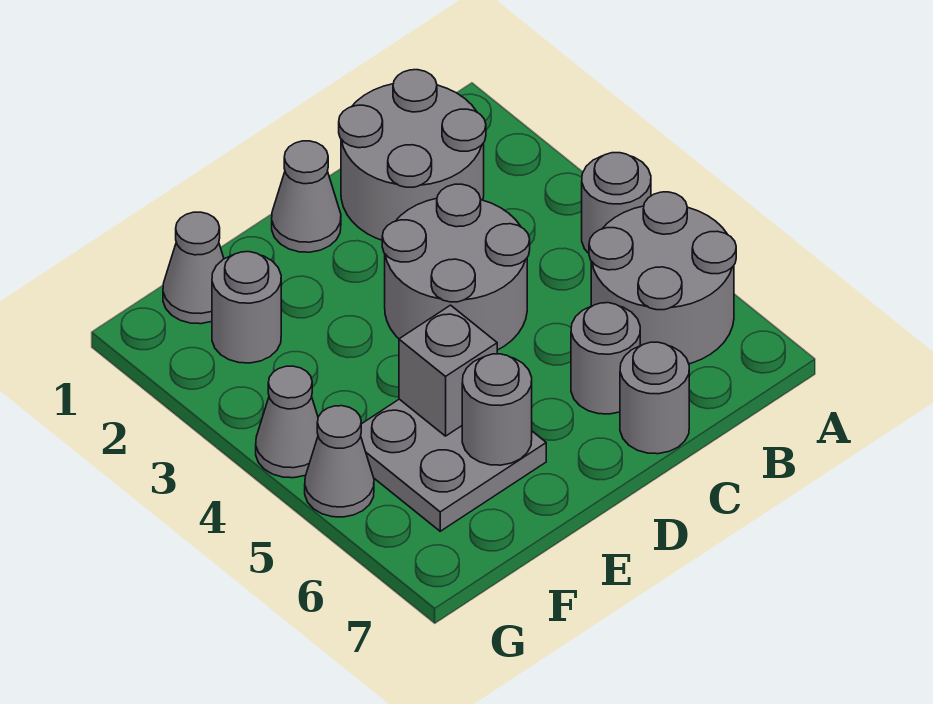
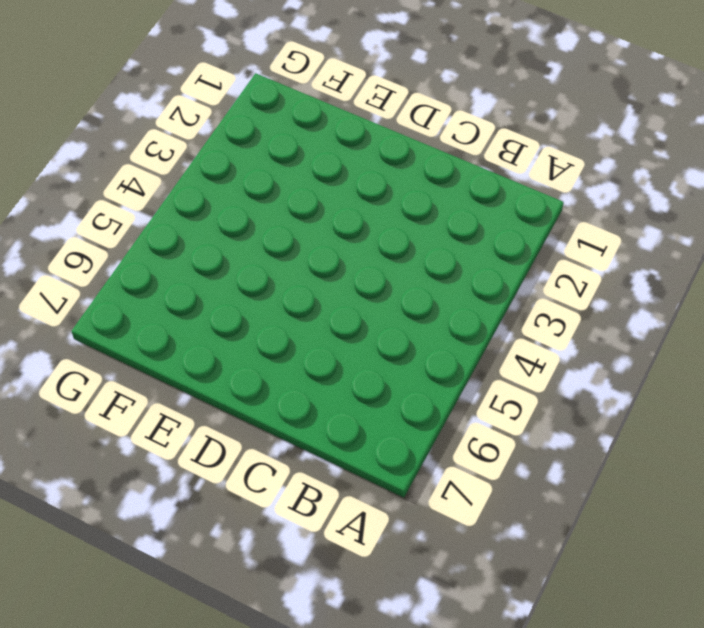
none -> grey 1x1 round brick [582,153,651,253]
none -> grey 2x2 round brick [589,192,736,364]
none -> grey 2x2 round brick [339,70,486,240]

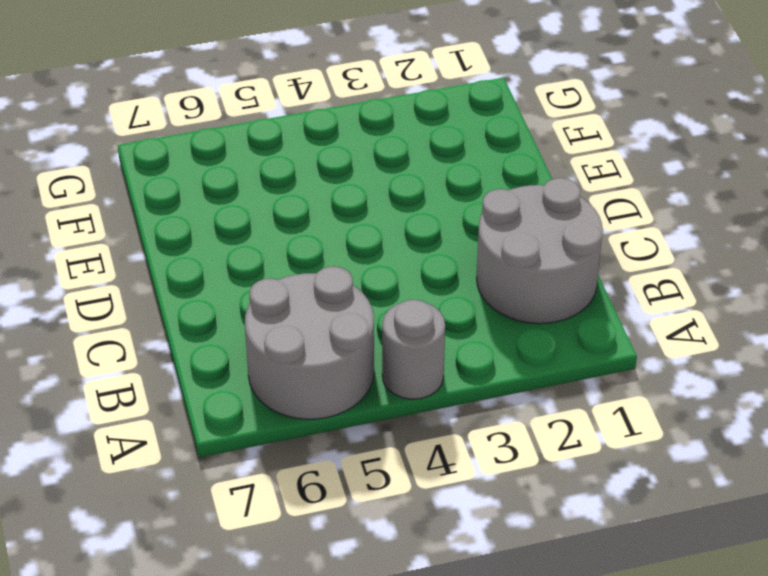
none -> grey 2x2 round brick [382,184,530,350]
none -> grey 1x1 round brick [571,303,640,414]
none -> grey 1x1 round brick [620,342,689,454]

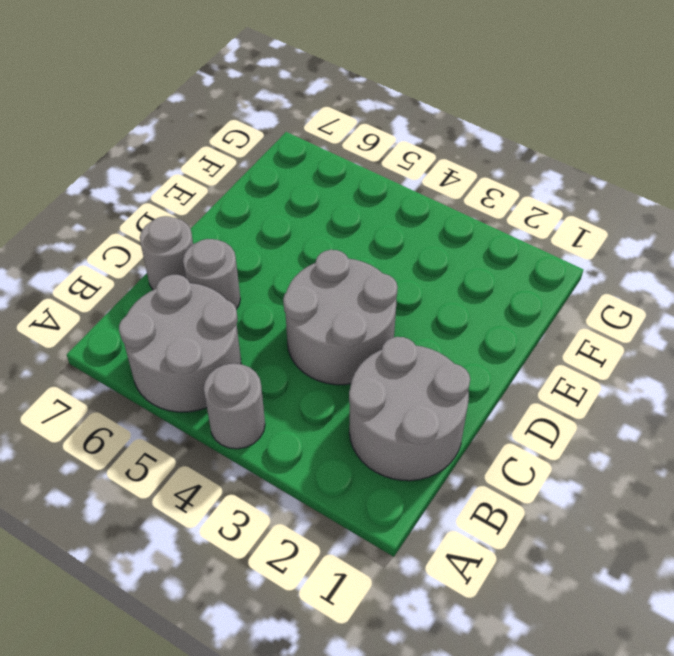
none -> grey 1x1 cone [272,141,341,252]
none -> grey 2x2 plate [361,399,546,531]
none -> grey 1x1 cone [163,212,224,324]

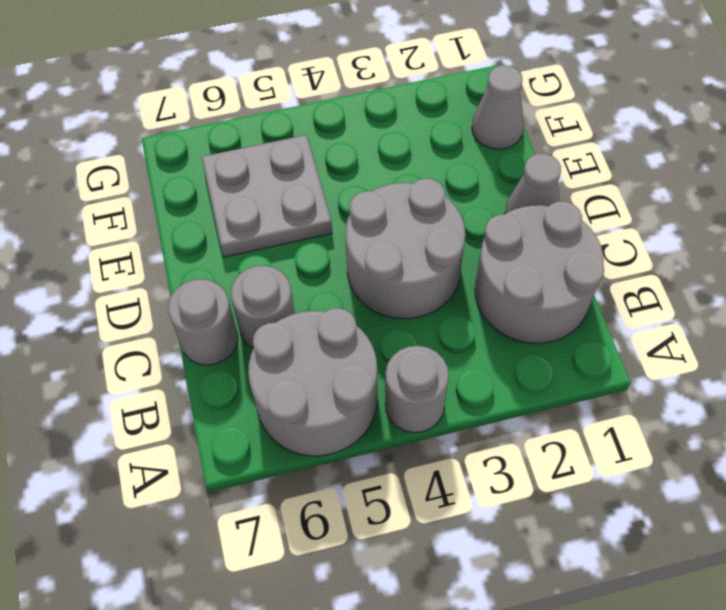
none -> grey 1x1 round brick [212,252,281,363]
none -> grey 1x1 cone [256,366,318,478]
none -> grey 1x1 cone [305,406,374,517]

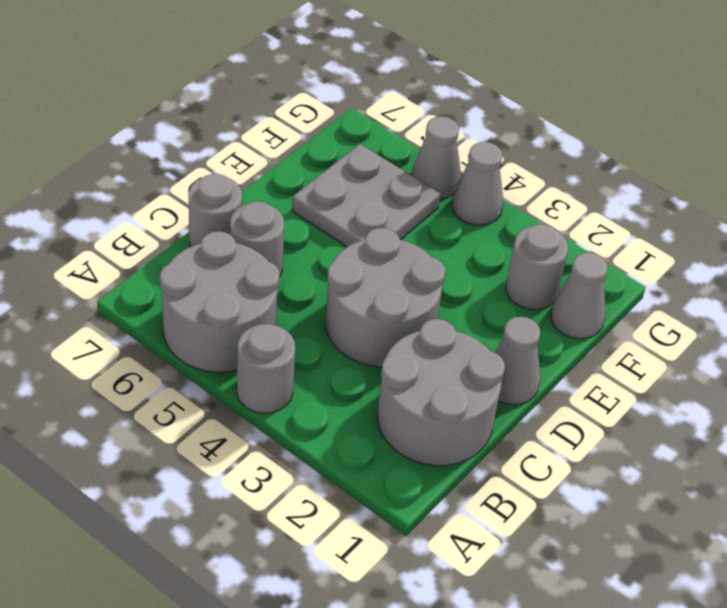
none -> grey 1x1 brick [399,305,497,436]
none -> grey 1x1 round brick [462,354,532,465]

